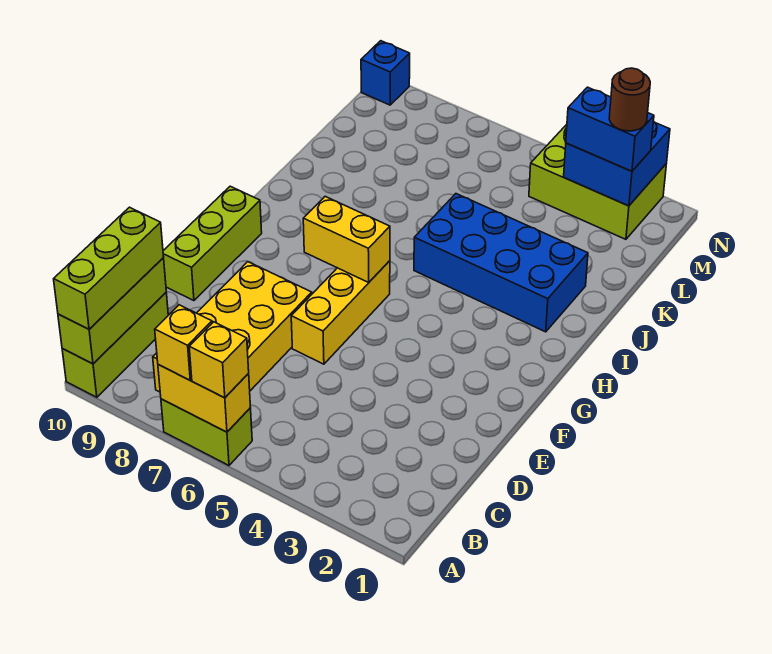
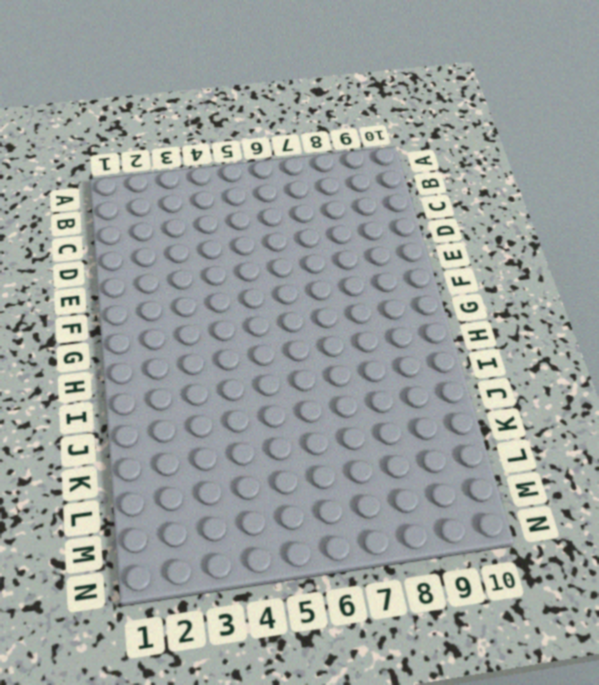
none -> lime 1x2 brick [161,399,252,465]
none -> lime 1x3 brick [62,293,168,397]
none -> yellow 2x4 brick [153,262,312,392]

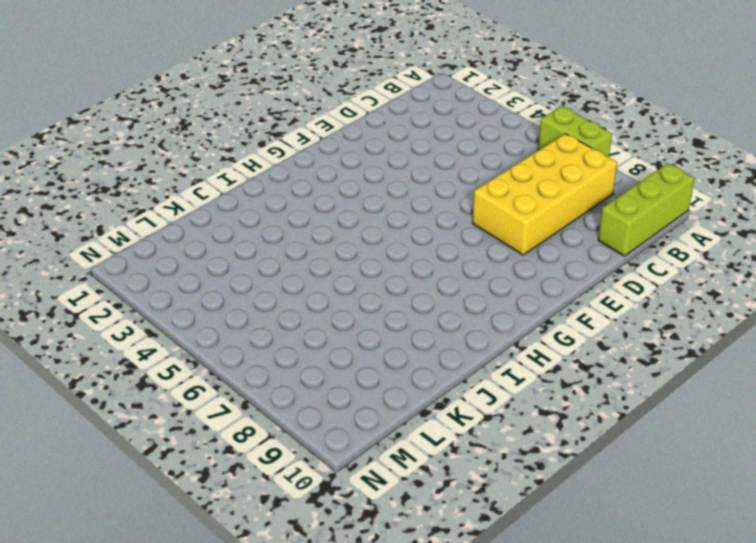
none -> yellow 1x3 brick [291,261,390,364]
none -> lime 1x3 brick [163,186,262,301]
none -> blue 2x4 brick [414,194,588,332]

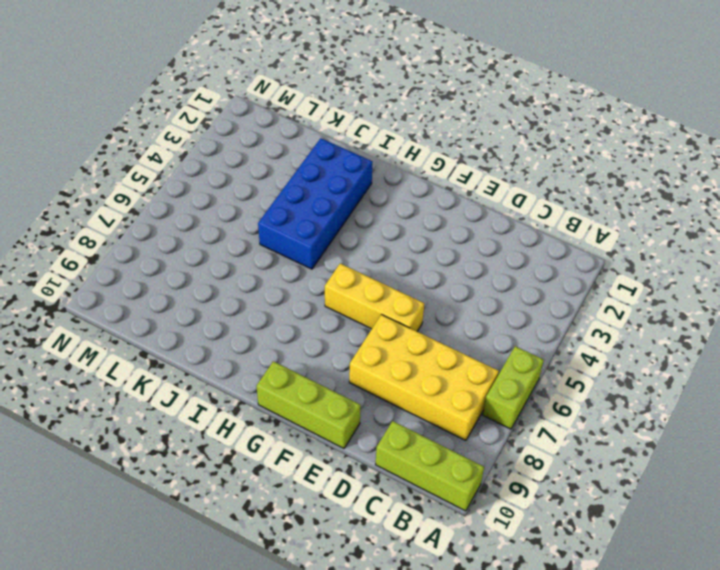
none -> lime 2x3 brick [529,124,666,239]
none -> blue 1x1 brick [361,41,410,105]
none -> yellow 1x2 brick [158,365,250,432]

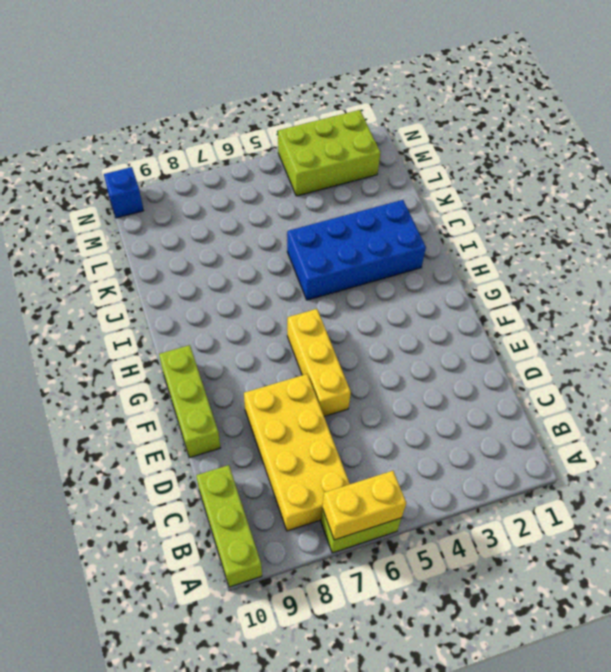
none -> lime 1x3 brick [58,258,166,364]
none -> yellow 1x2 brick [303,197,390,282]
none -> blue 2x2 brick [564,121,670,206]

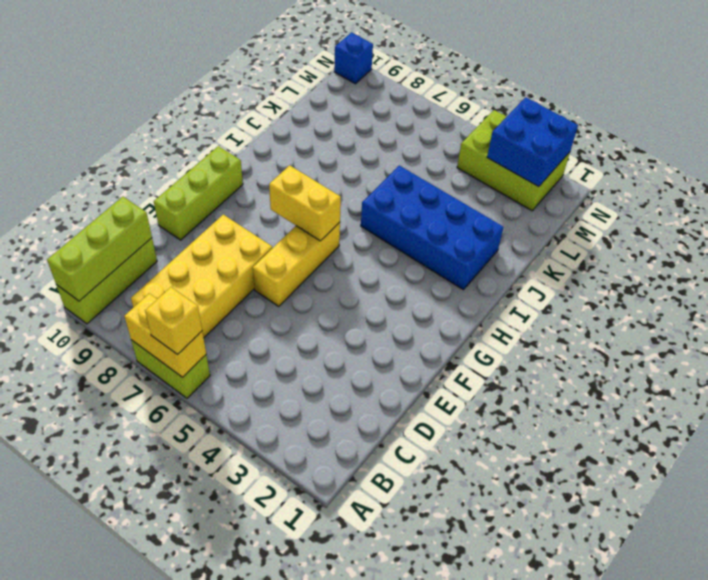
none -> yellow 1x1 brick [155,305,212,380]
none -> lime 1x3 brick [54,207,163,329]
none -> blue 1x2 brick [566,87,654,171]

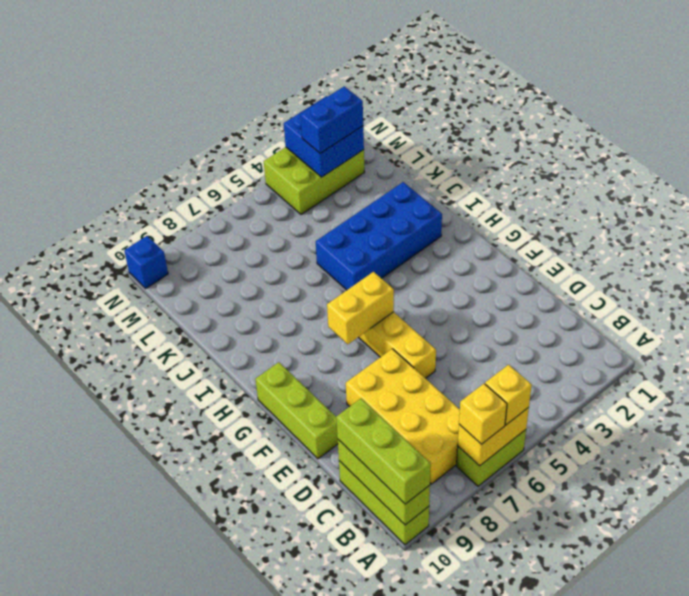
none -> brown 1x1 round brick [609,68,650,131]

